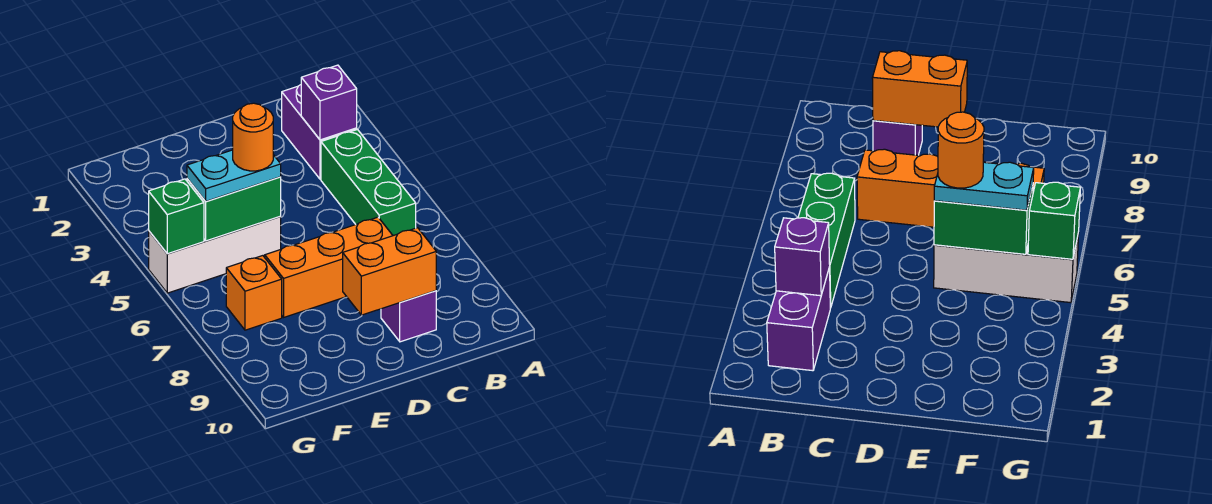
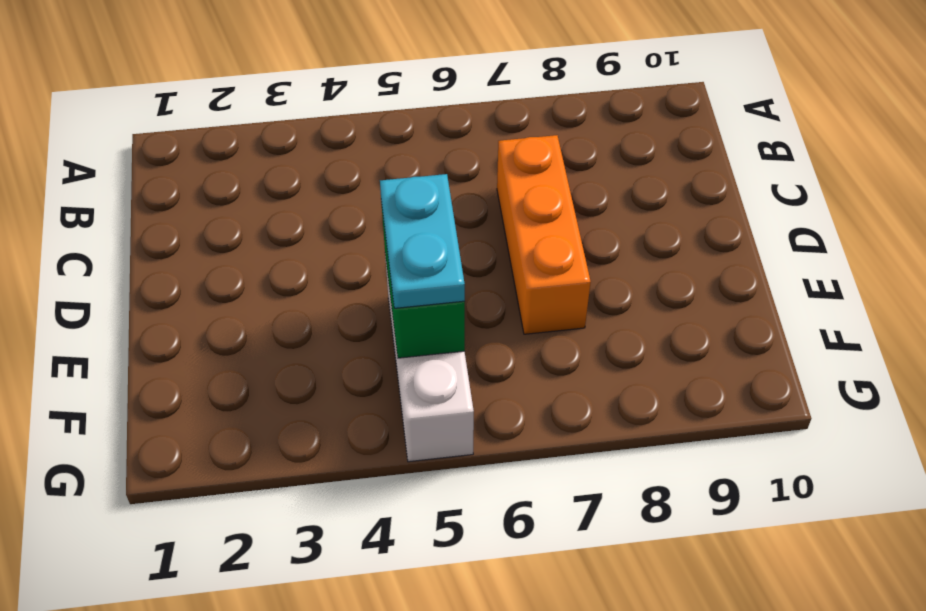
none -> purple 1x2 brick [282,85,357,179]
none -> green 1x3 brick [321,129,416,236]
none -> purple 1x1 brick [381,291,436,342]

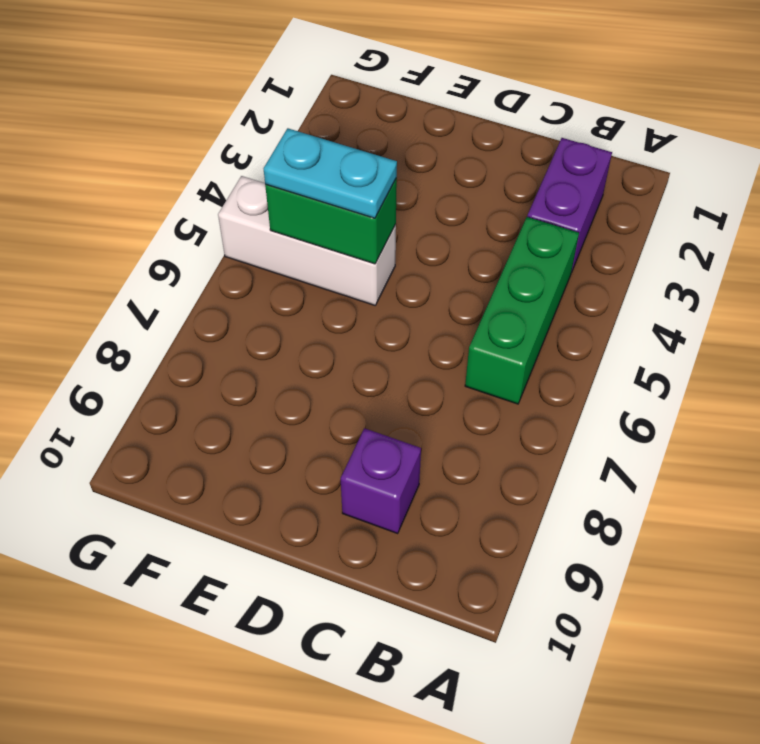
none -> orange 1x3 brick [265,217,393,317]
none -> orange 1x1 brick [226,256,282,330]
none -> purple 1x1 brick [301,65,357,140]

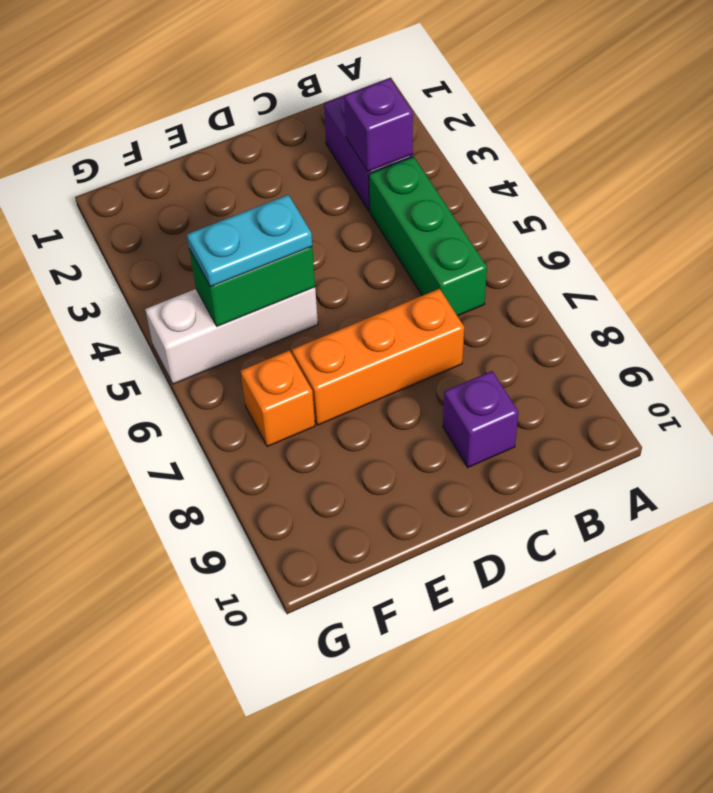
none -> orange 1x2 brick [343,228,436,315]
none -> green 1x1 brick [149,179,204,254]
none -> orange 1x1 round brick [233,103,273,171]

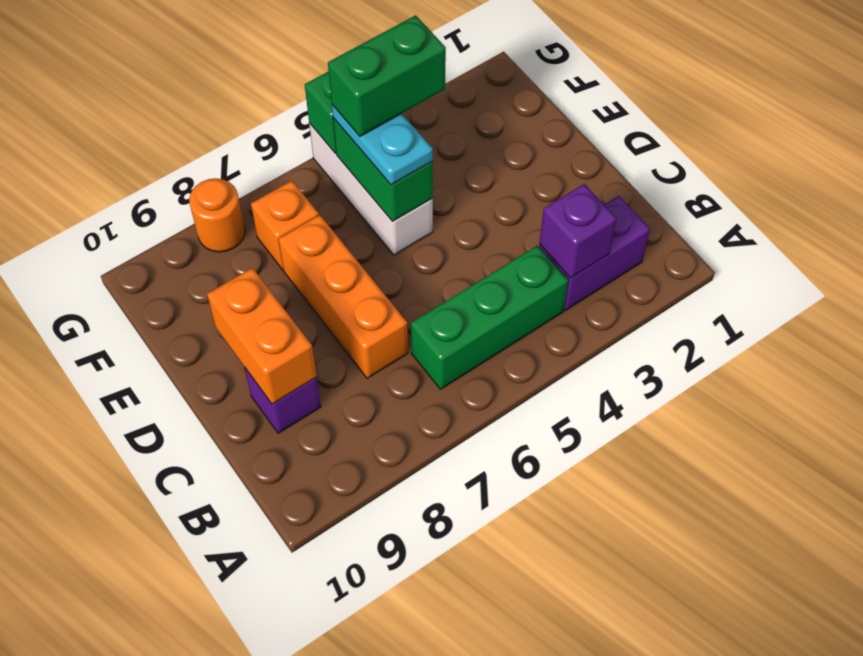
green 1x2 brick [328,15,446,136] -> none
orange 1x1 round brick [189,178,245,252] -> orange 1x1 round brick moved to [233,103,273,171]

